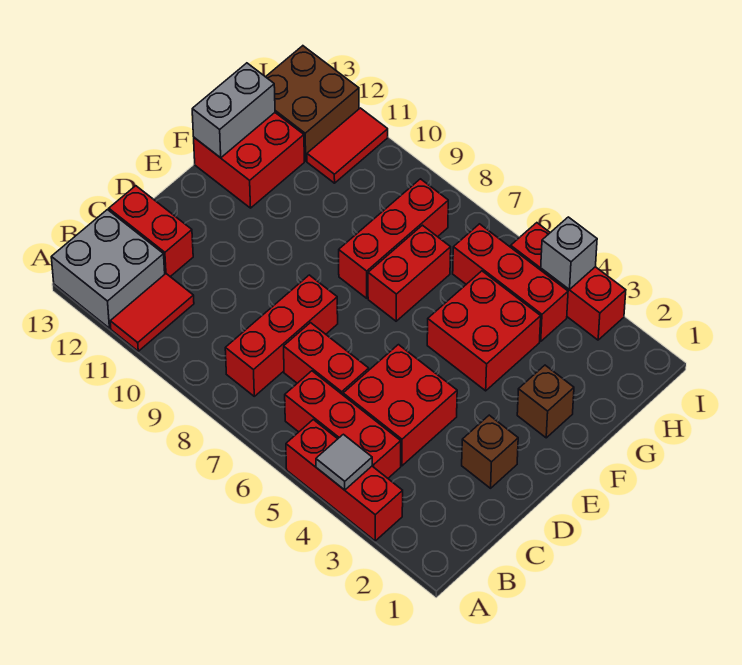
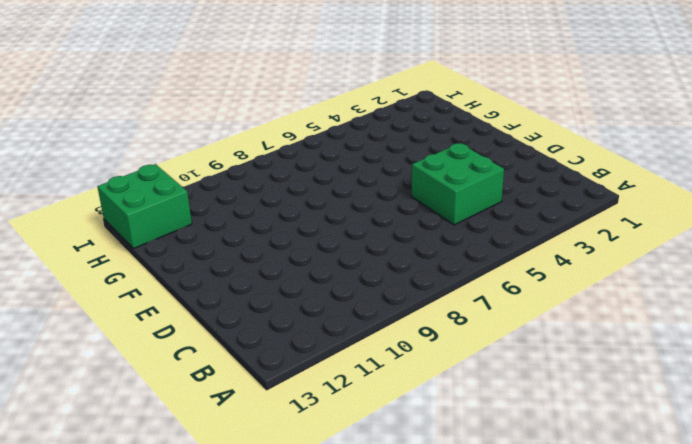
green 2x2 brick [412,143,504,225] -> red 2x2 brick [343,345,457,466]
green 2x2 brick [97,164,192,248] -> brown 2x2 brick [266,46,359,161]
none -> red 1x3 brick [286,420,403,541]
none -> red 1x2 tile [110,274,194,351]
none -> grey 2x2 brick [51,210,165,328]

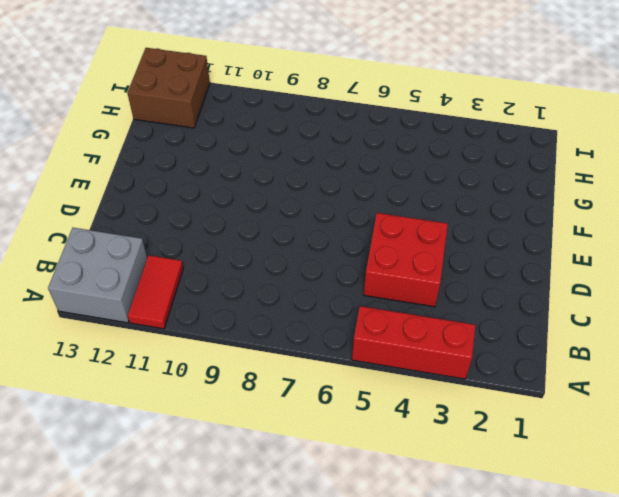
none -> red 1x3 brick [285,371,401,478]
none -> red 1x3 brick [225,275,338,396]
none -> red 1x2 brick [284,323,369,395]

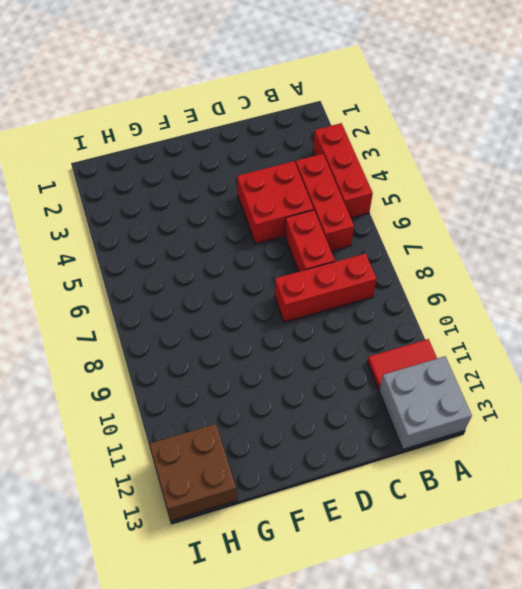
none -> red 1x2 brick [109,186,193,277]
none -> brown 1x1 brick [462,415,518,488]
none -> brown 1x1 brick [517,365,574,438]

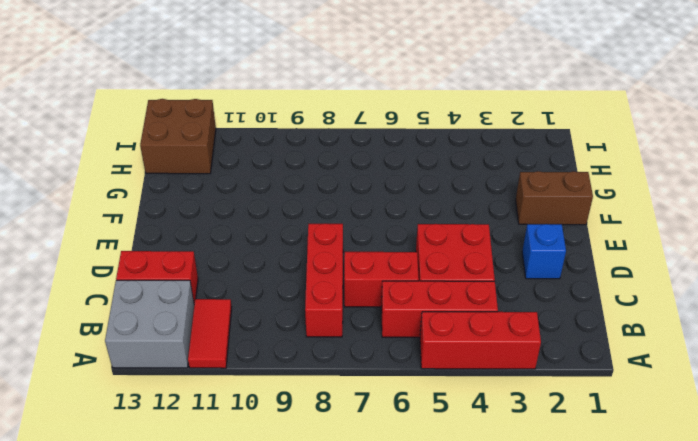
blue 1x1 brick [522,224,566,279] -> brown 1x1 brick [462,415,518,488]
brown 1x2 brick [516,171,593,225] -> brown 1x1 brick [517,365,574,438]
none -> red 2x2 brick [427,271,541,391]
none -> red 1x2 brick [368,225,451,321]
none -> red 1x3 brick [339,179,448,298]

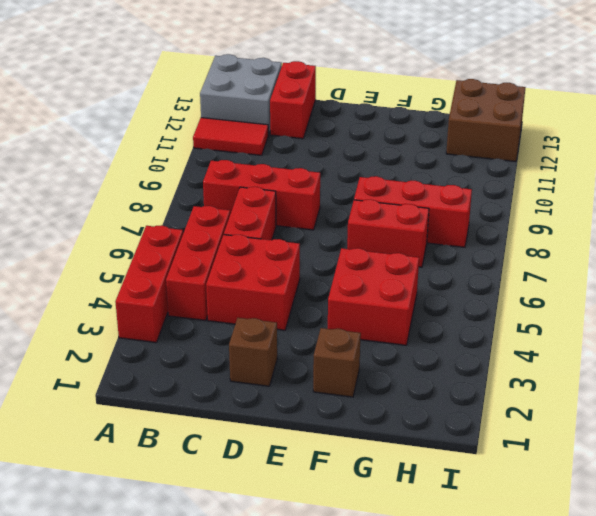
none -> red 2x2 brick [194,113,304,208]
none -> red 1x3 brick [453,224,568,341]
none -> red 1x2 tile [307,108,388,183]

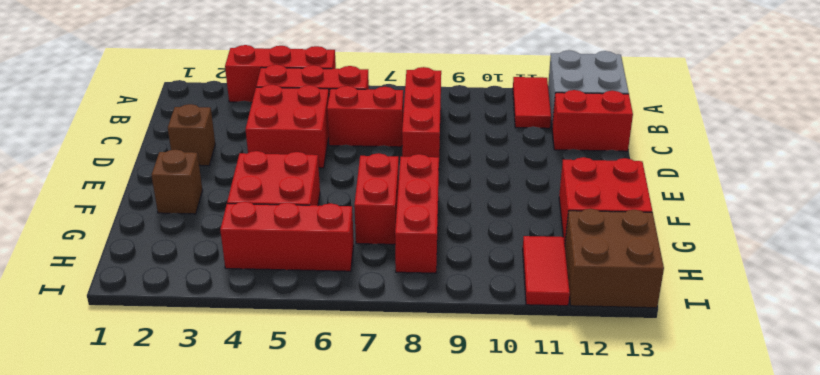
none -> red 1x3 brick [511,223,626,340]
none -> grey 1x1 tile [316,434,372,490]
none -> grey 1x2 brick [192,63,275,158]

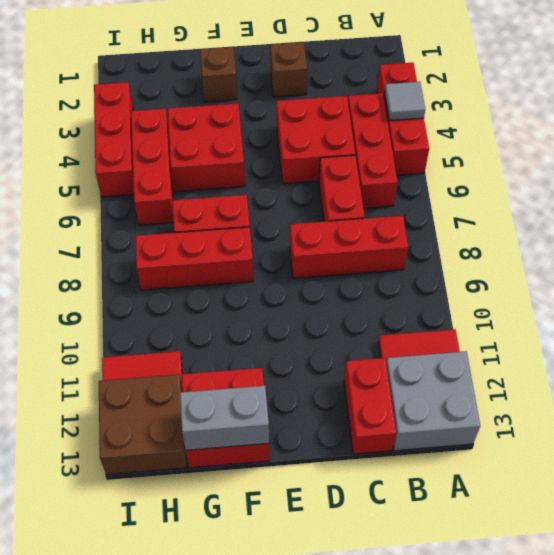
none -> grey 1x1 brick [541,217,597,289]

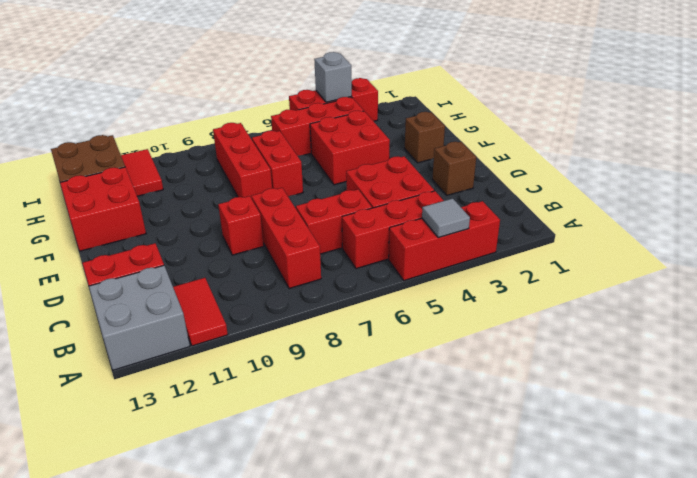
red 1x1 brick [218,196,264,255] -> none
none -> grey 1x2 brick [192,63,275,158]

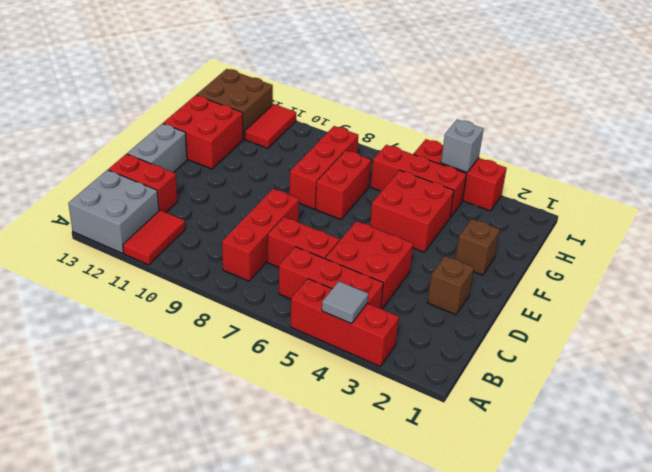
grey 1x2 brick [127,123,187,173] -> grey 1x2 brick moved to [192,63,275,158]

